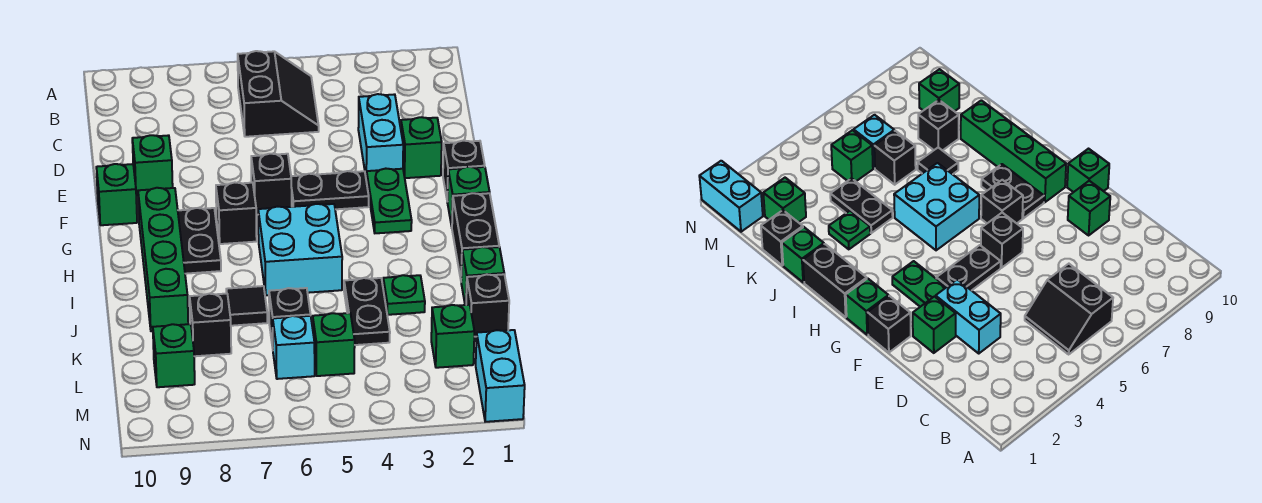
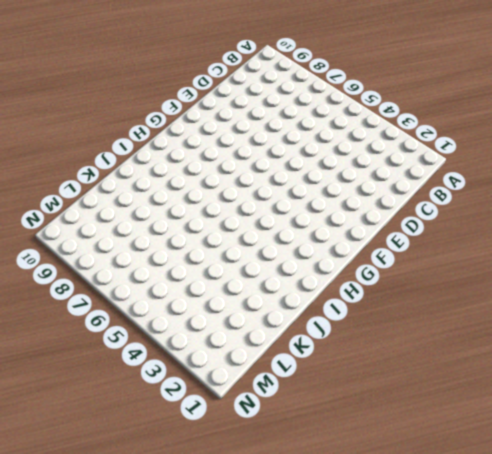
none -> black 2x2 slope [238,51,319,137]
none -> cyan 1x2 brick [358,94,403,180]
none -> green 1x1 brick [401,117,442,178]

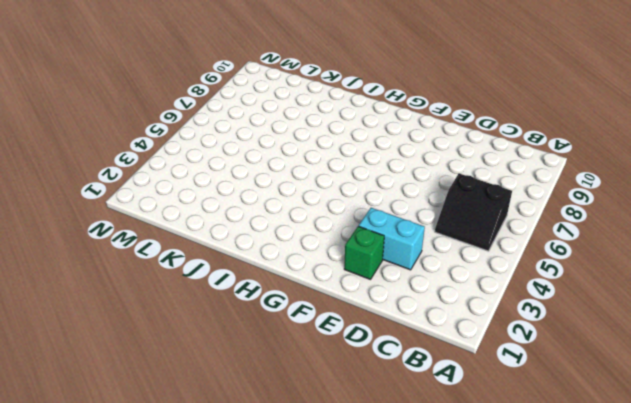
none -> green 1x1 brick [132,135,173,196]
none -> black 1x1 brick [443,141,485,201]
none -> green 1x2 plate [366,169,412,233]

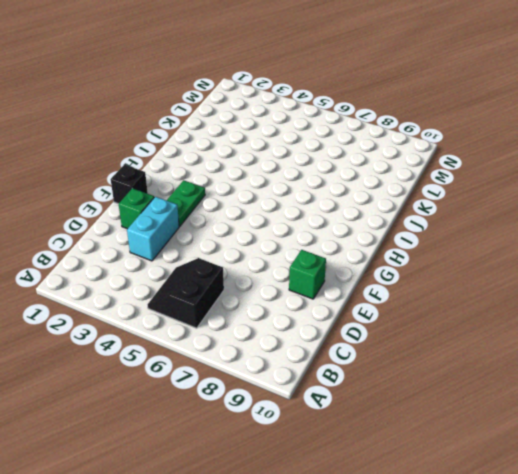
none -> black 1x2 plate [291,171,369,209]
none -> black 1x1 brick [251,154,292,215]
none -> green 1x1 brick [96,164,137,225]

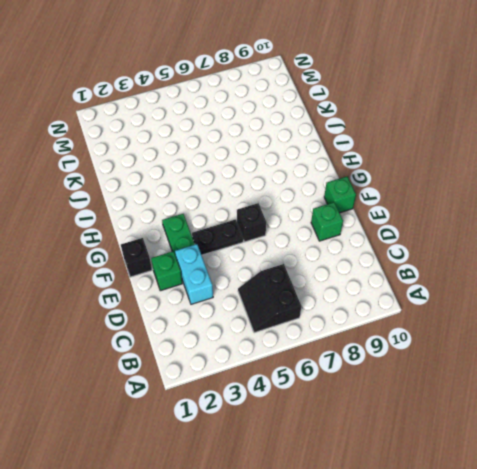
none -> green 1x1 brick [447,167,490,226]
none -> black 1x1 brick [216,183,257,244]
none -> black 1x2 plate [178,208,221,274]

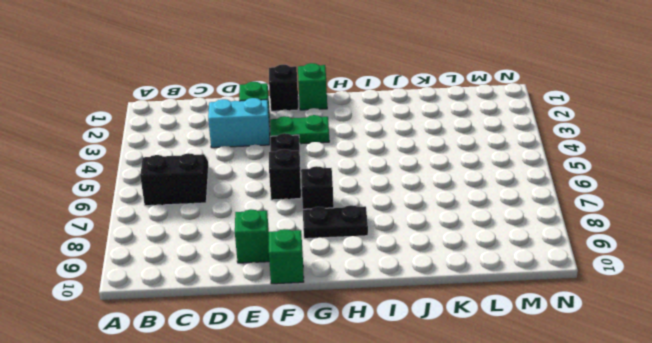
none -> green 1x4 brick [138,188,188,331]
none -> black 1x2 brick [452,193,499,279]
none -> cyan 2x2 brick [258,204,342,295]

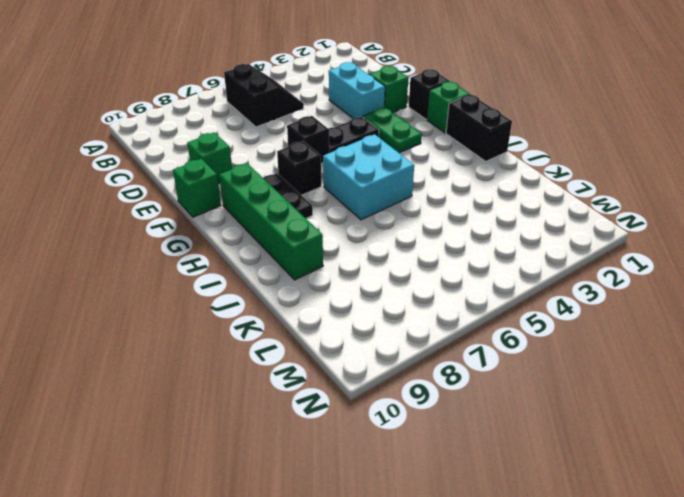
none -> green 1x1 brick [461,247,504,305]
none -> green 1x1 plate [383,275,425,315]
none -> black 1x2 plate [344,278,390,345]

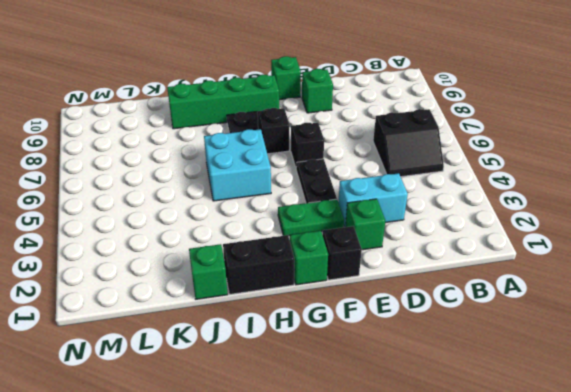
none -> green 1x1 plate [383,275,425,315]
none -> black 1x2 plate [344,278,390,345]
none -> black 1x1 tile [226,286,267,326]

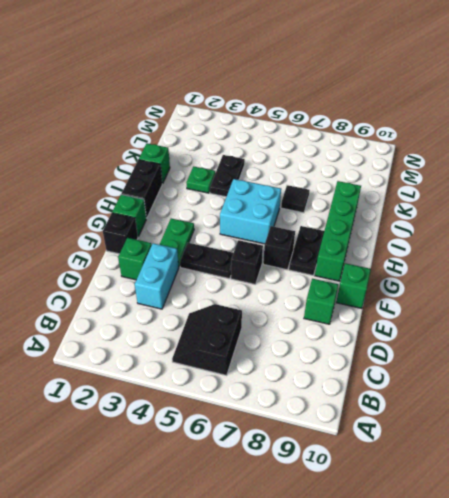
none -> black 1x1 brick [466,274,509,337]
none -> black 1x1 brick [269,288,311,348]
none -> black 1x1 brick [190,294,231,356]

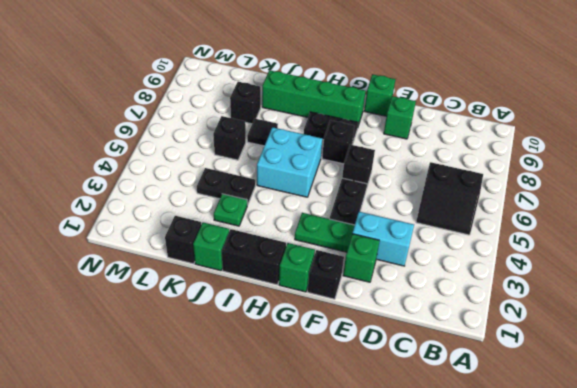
none -> green 1x1 brick [431,305,474,368]
none -> green 1x1 brick [313,313,355,376]
none -> cyan 1x1 brick [273,316,315,379]

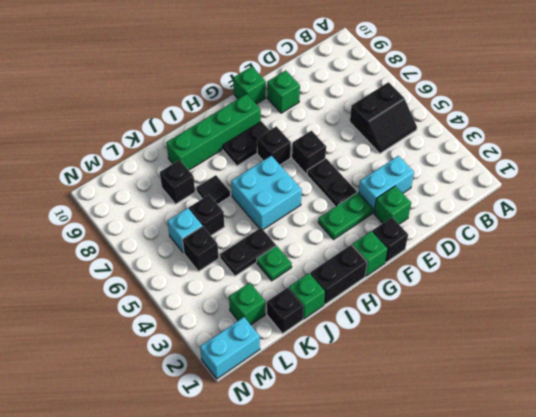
black 1x1 brick [182,226,219,271] -> green 1x1 brick [313,313,355,376]
none -> green 1x1 brick [153,324,195,387]

